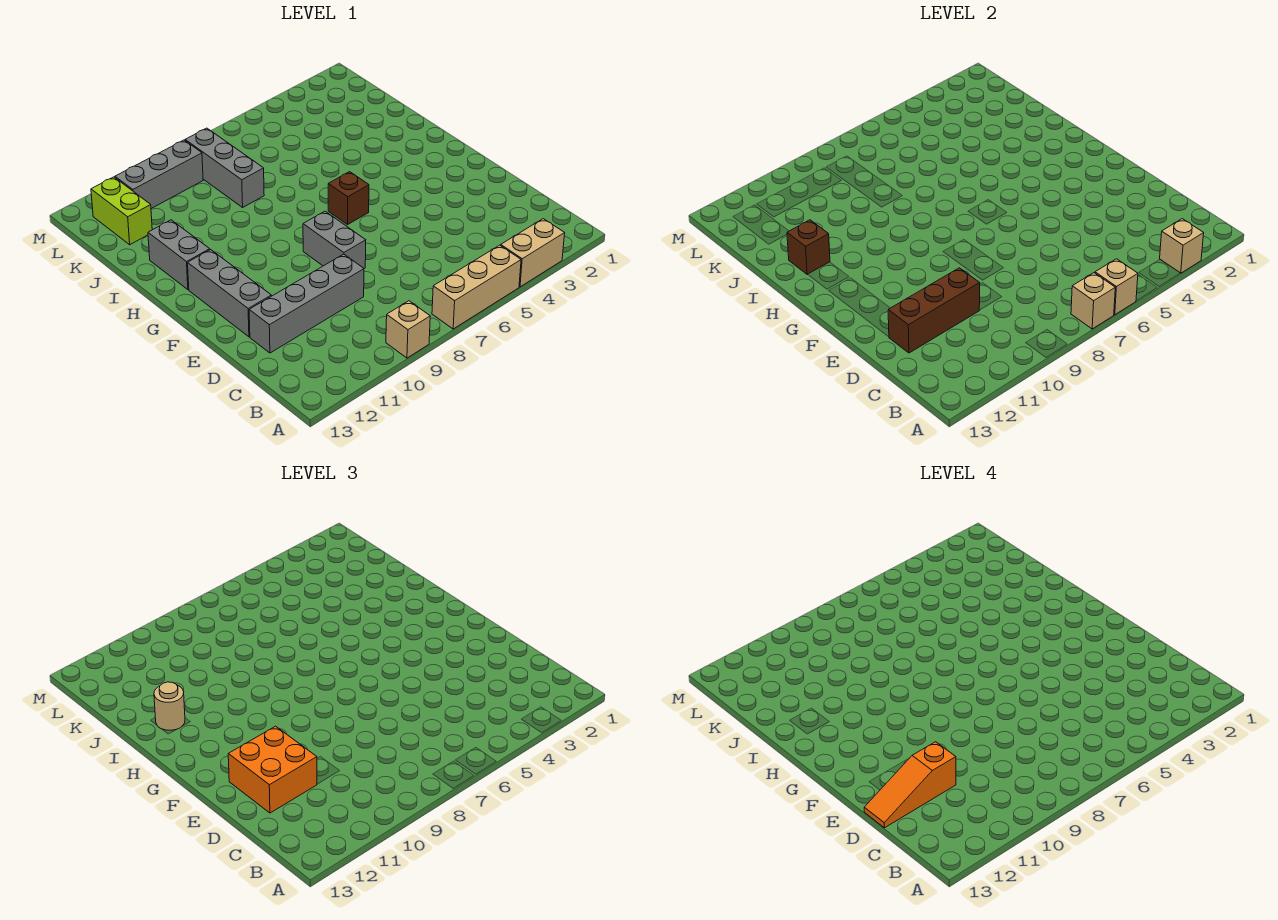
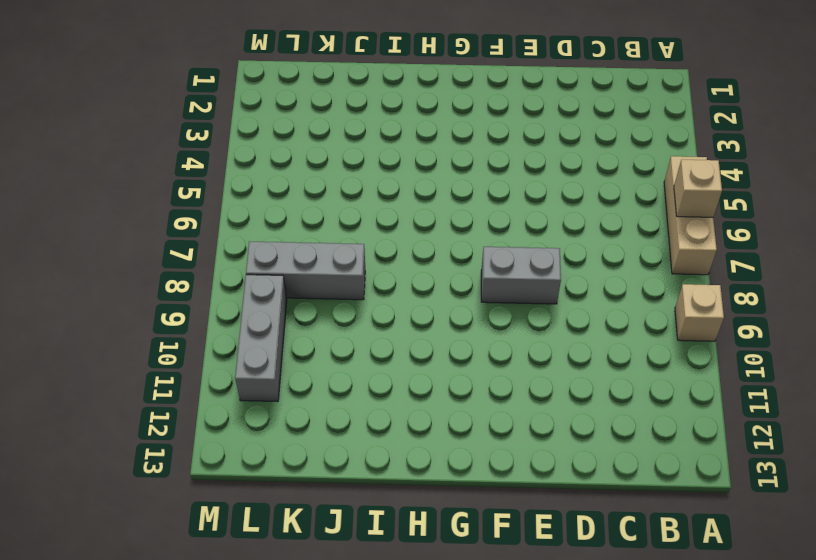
none -> tan 1x2 brick [501,219,565,287]
none -> grey 1x4 brick [249,254,364,353]
none -> grey 1x3 brick [188,250,271,337]

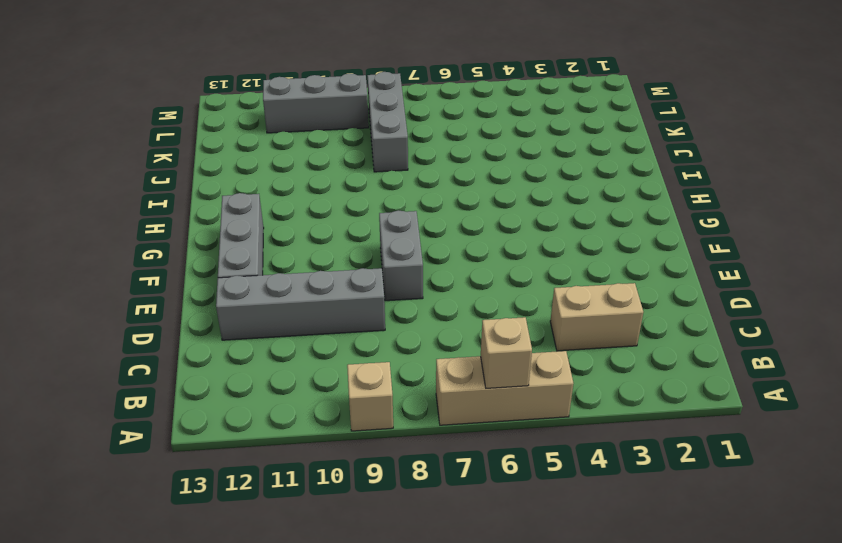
tan 1x2 brick [550,283,643,351] -> tan 1x2 brick moved to [501,219,565,287]
none -> brown 1x1 brick [328,172,369,225]
none -> grey 1x2 brick [148,220,210,290]
none -> lime 1x2 brick [91,177,152,245]

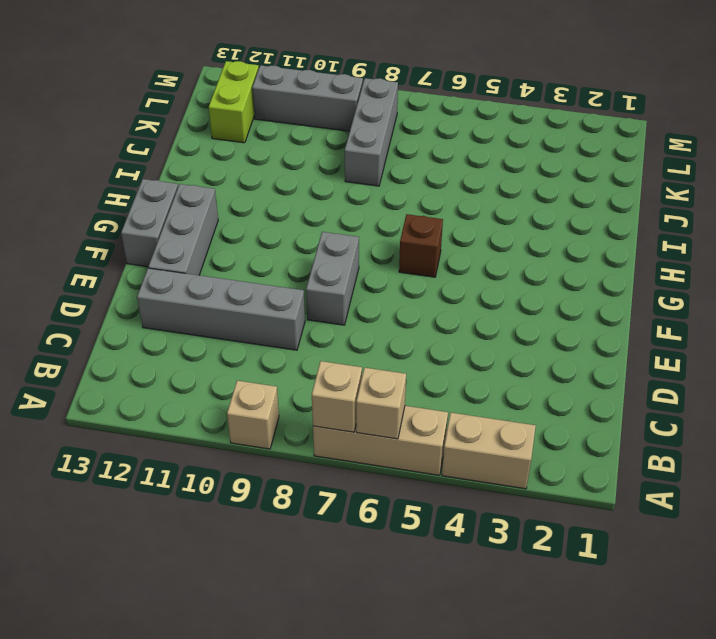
grey 1x2 brick [121,179,178,267] -> grey 1x2 brick moved to [148,220,210,290]
none -> tan 1x1 brick [1160,219,1204,273]
none -> brown 1x3 brick [888,268,980,353]
none -> brown 1x1 brick [787,220,830,274]

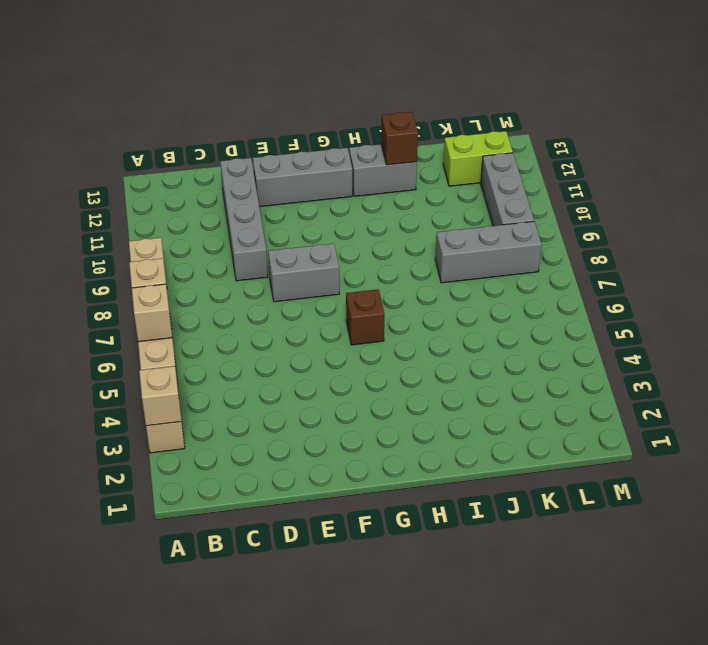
none -> brown 1x3 brick [888,268,980,353]
none -> orange 2x2 brick [228,726,317,813]
none -> tan 1x1 round brick [154,682,185,730]

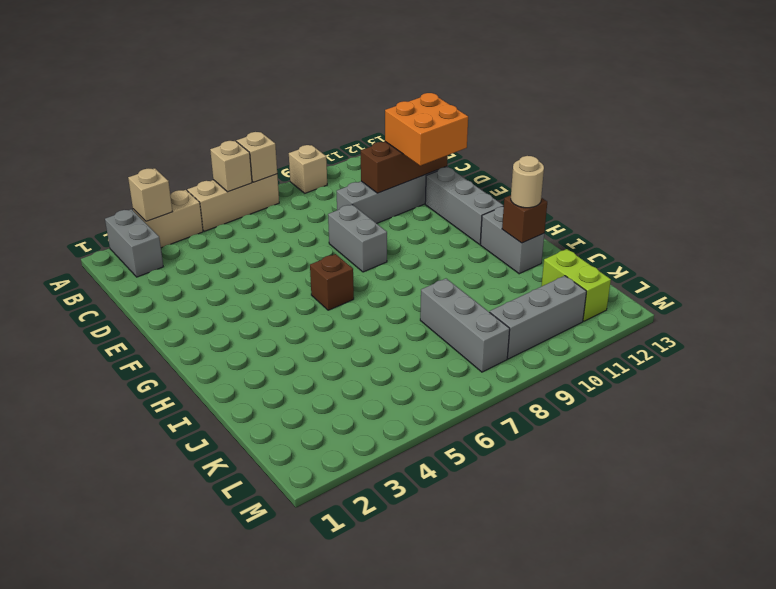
grey 1x2 brick [105,209,163,277] -> none
none -> orange 1x3 slope [864,742,956,828]

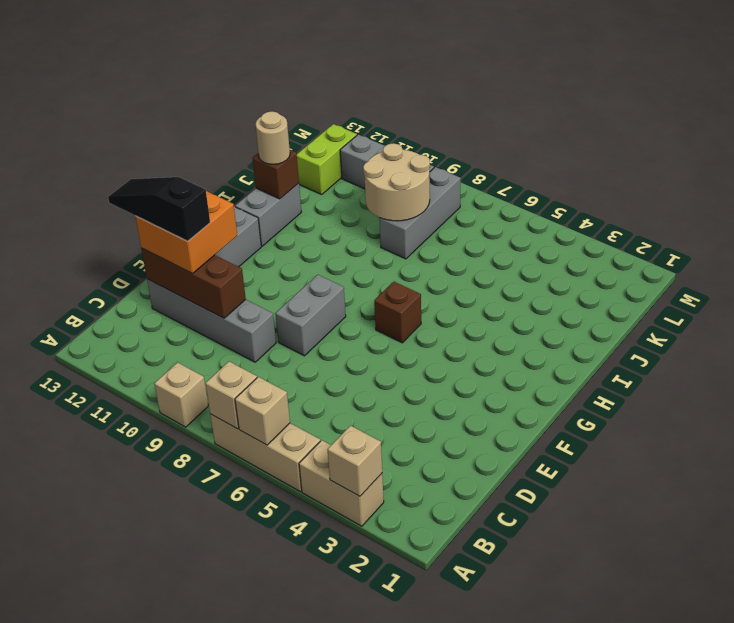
black 1x3 slope [108,177,210,241] -> orange 1x3 slope [864,742,956,828]
tan 2x2 round brick [363,143,430,221] -> none

